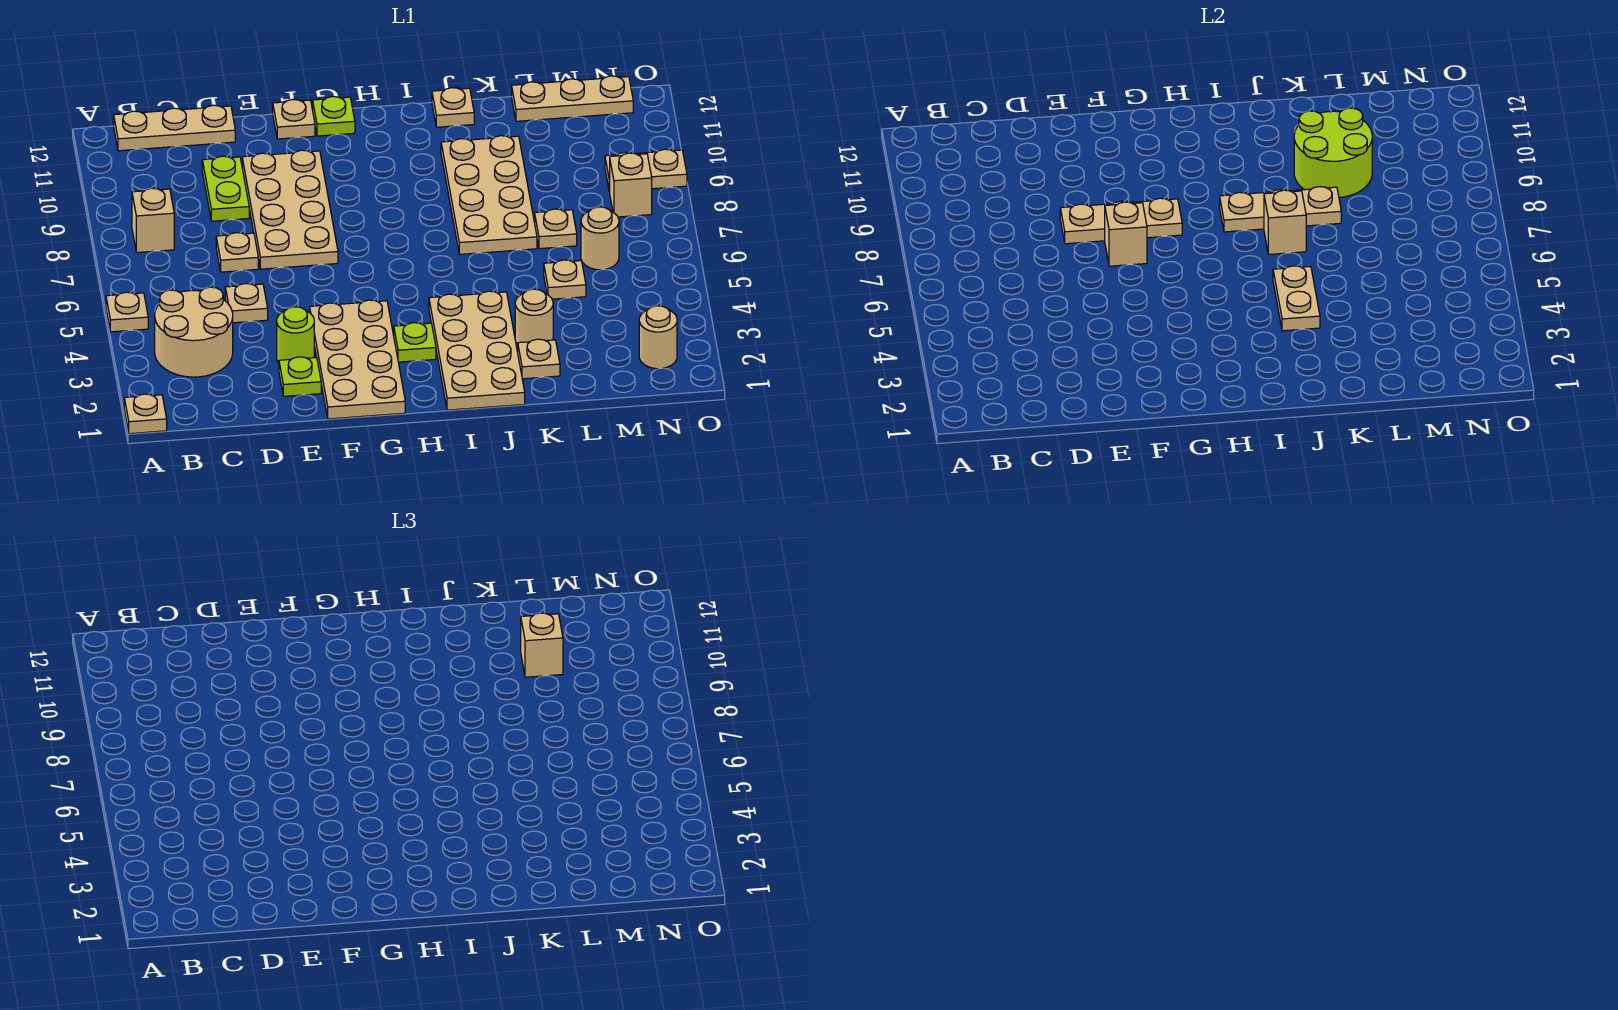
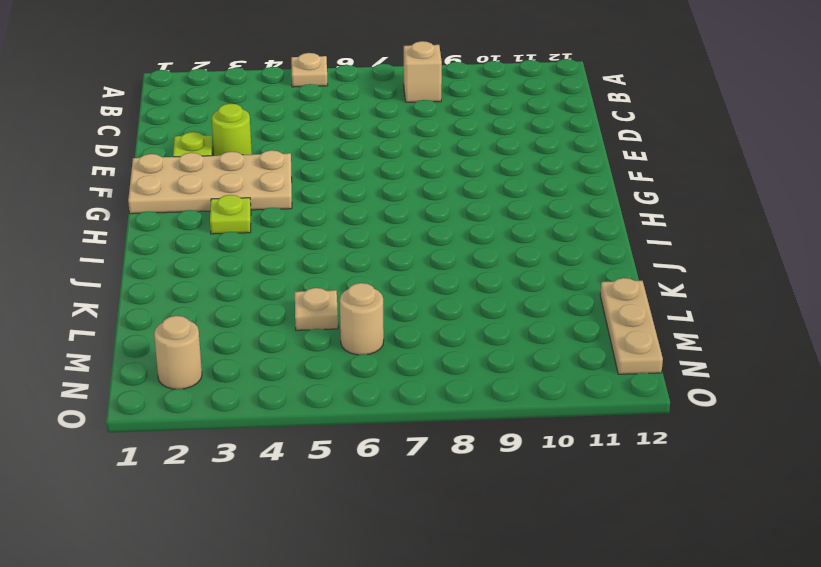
none -> tan 1x1 plate [124,394,167,434]
none -> tan 2x2 round brick [155,287,233,377]
none -> tan 1x3 plate [114,105,235,151]
none -> tan 1x1 plate [225,283,268,323]

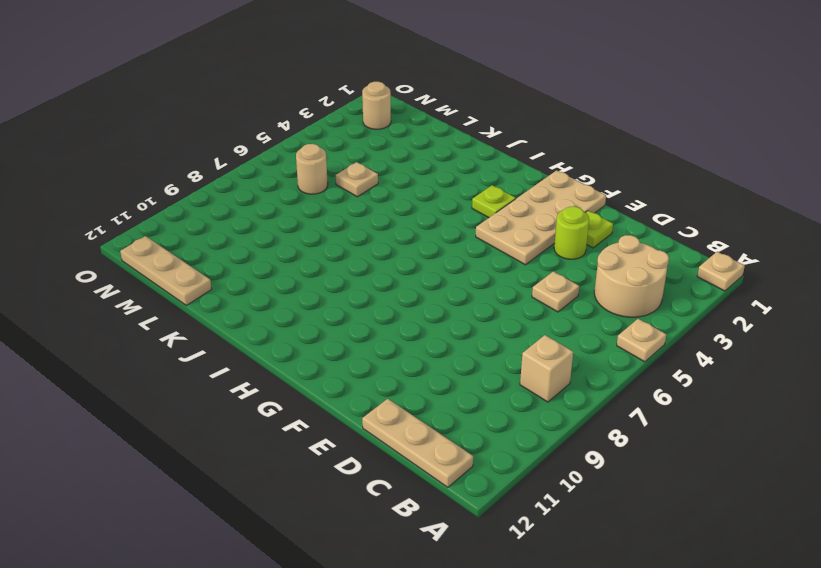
none -> tan 1x1 plate [216,233,258,272]
none -> lime 1x2 plate [202,156,249,221]
none -> tan 2x4 plate [242,150,338,269]
none -> tan 1x1 plate [273,99,315,139]

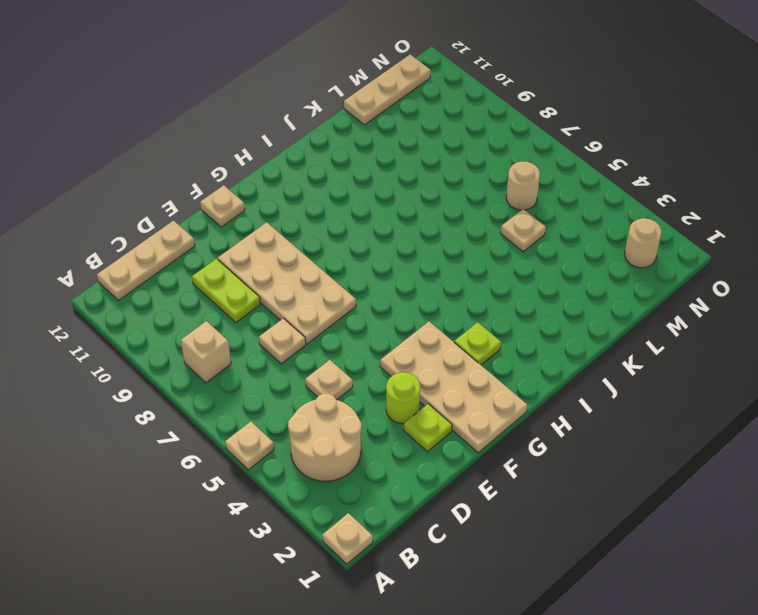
none -> lime 1x1 plate [313,97,355,136]
none -> tan 2x4 plate [429,291,525,410]
none -> tan 2x4 plate [441,136,537,254]
none -> tan 1x1 plate [432,88,474,127]

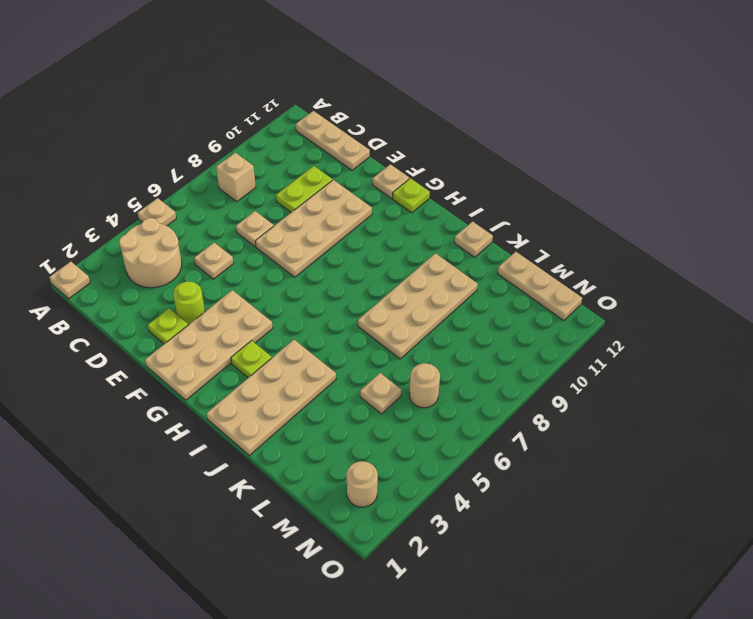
none -> tan 1x1 plate [518,339,560,379]
none -> tan 1x1 round brick [515,289,553,346]
none -> tan 1x1 plate [535,209,577,249]
none -> tan 1x1 brick [610,153,652,217]

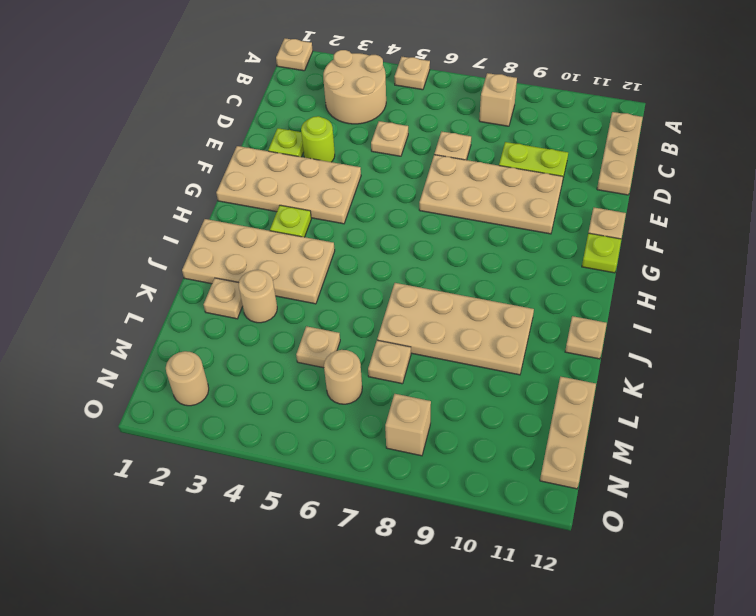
none -> tan 1x2 plate [605,149,687,192]
none -> tan 1x3 plate [1060,198,1182,244]
none -> tan 1x1 brick [1105,202,1147,266]
none -> tan 1x3 plate [1220,187,1341,232]

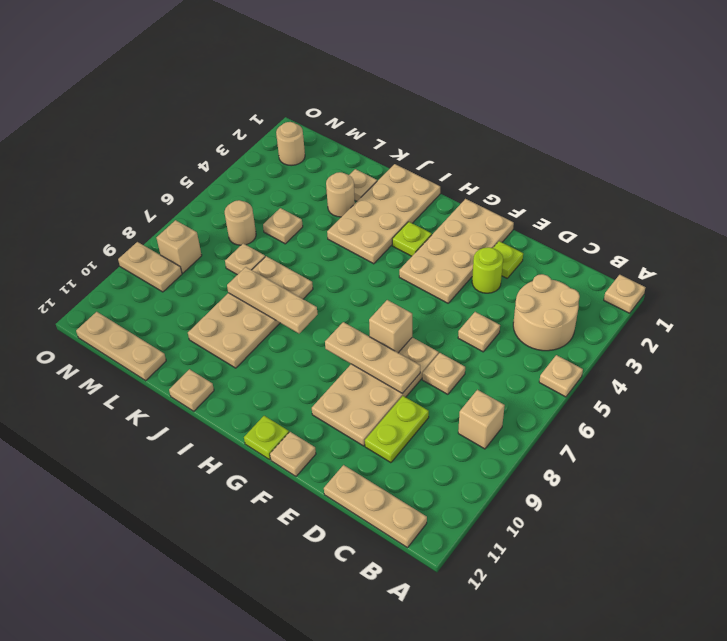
none -> tan 1x2 plate [1273,266,1320,331]
none -> tan 1x1 brick [1264,190,1306,254]
none -> lime 2x2 round brick [1294,108,1372,198]
none -> tan 1x1 brick [521,613,563,677]

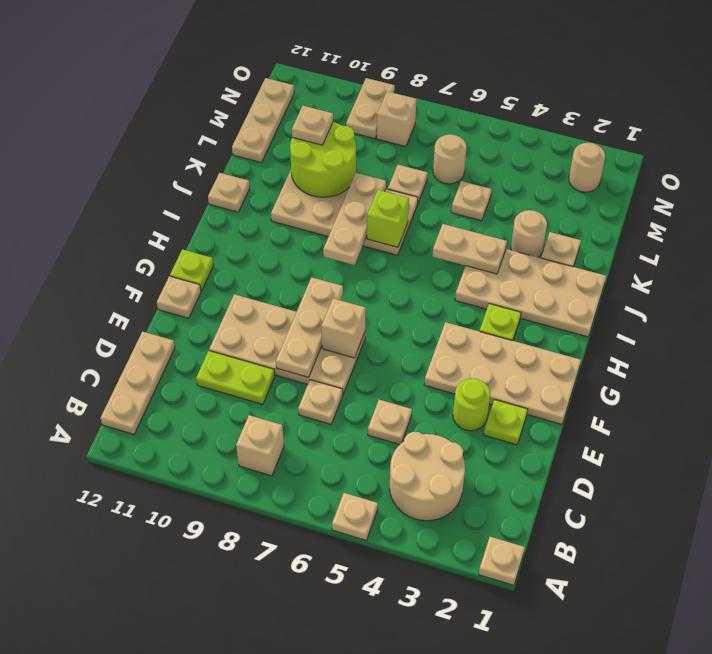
lime 1x1 brick [367,190,409,247] -> tan 1x1 brick [1264,190,1306,254]
tan 1x1 plate [292,106,333,145] -> tan 1x1 brick [521,613,563,677]

